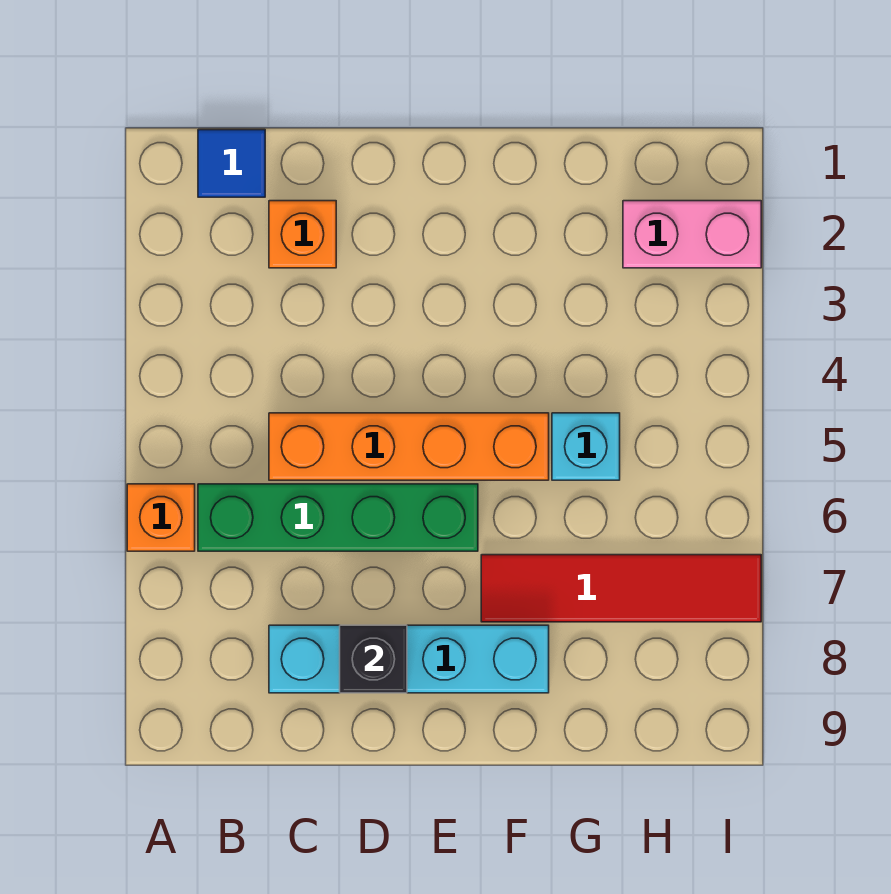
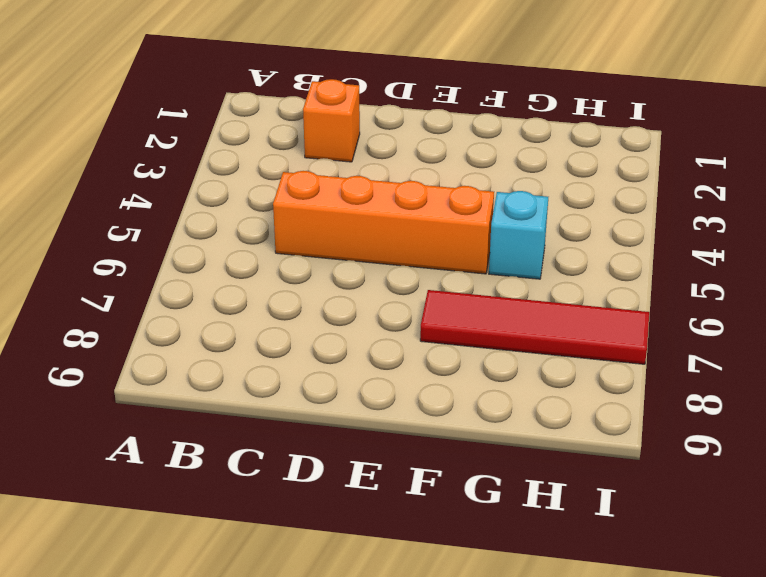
none -> orange 1x1 brick [127,484,195,551]
none -> blue 1x1 tile [198,130,265,197]

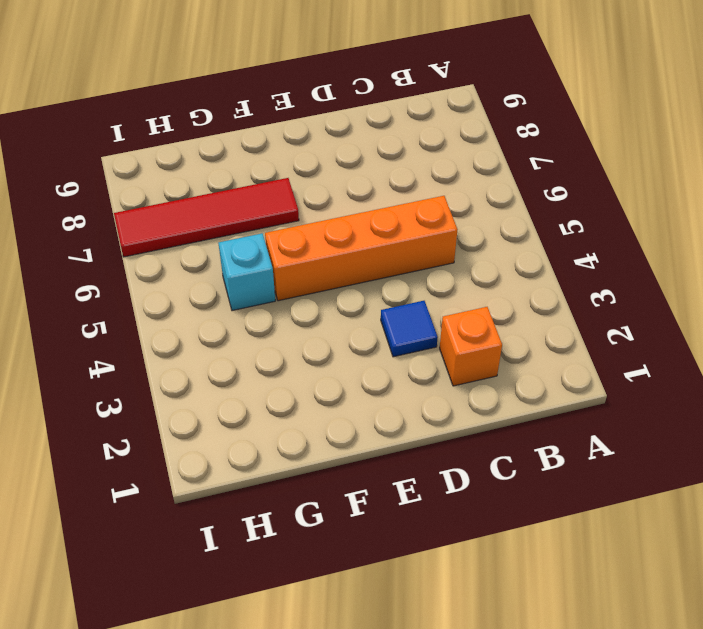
blue 1x1 tile [381,301,438,357] -> blue 1x1 tile moved to [198,130,265,197]
none -> orange 1x1 brick [127,484,195,551]
none -> green 1x4 brick [198,484,478,551]

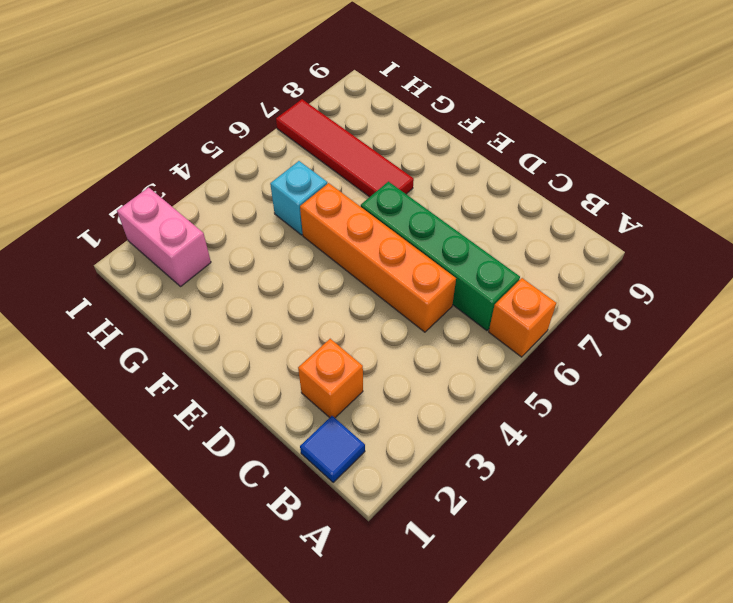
none -> cyan 1x4 brick [269,625,549,693]
none -> black 1x1 brick [340,625,407,693]

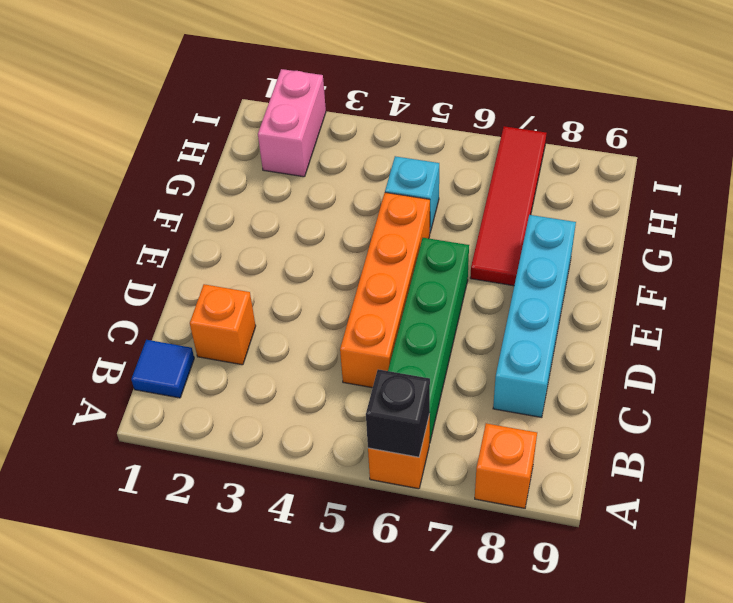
black 1x1 brick [366,369,430,457] -> black 1x1 brick moved to [340,625,407,693]
orange 1x1 brick [475,423,537,508] -> none

